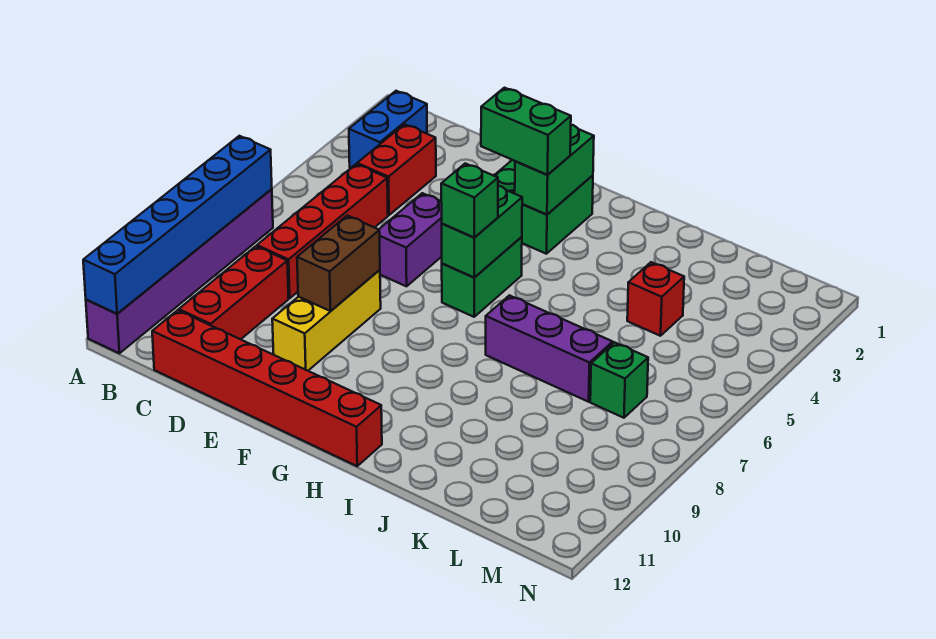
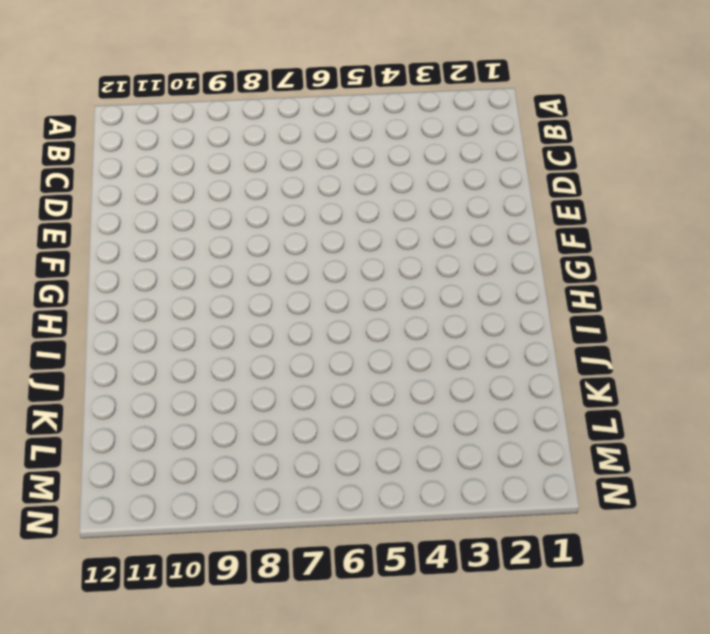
none -> purple 1x6 brick [86,189,273,353]
none -> blue 1x2 brick [349,91,427,168]
none -> red 1x2 brick [357,124,436,215]

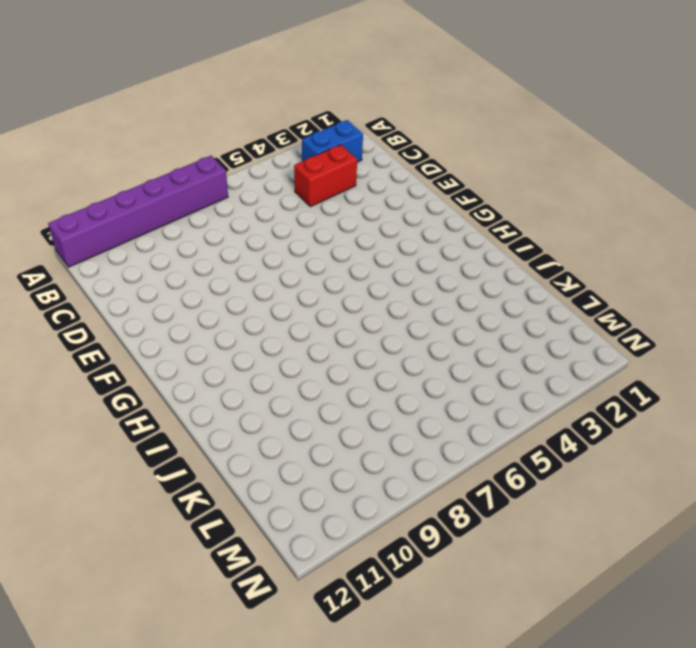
none -> red 1x4 brick [257,164,388,298]
none -> red 1x3 brick [179,246,289,339]
none -> red 1x6 brick [152,310,382,466]

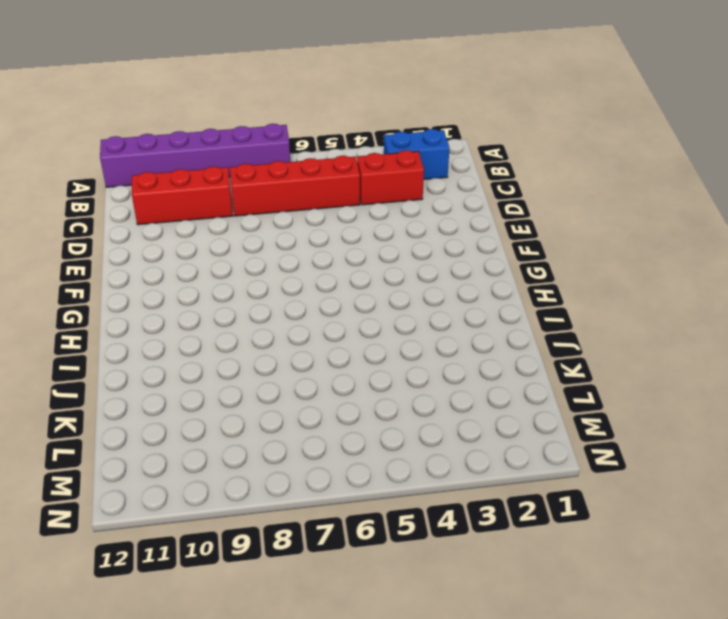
none -> red 1x6 brick [152,310,382,466]
none -> purple 1x2 brick [379,193,442,286]
none -> yellow 1x3 brick [272,270,381,371]

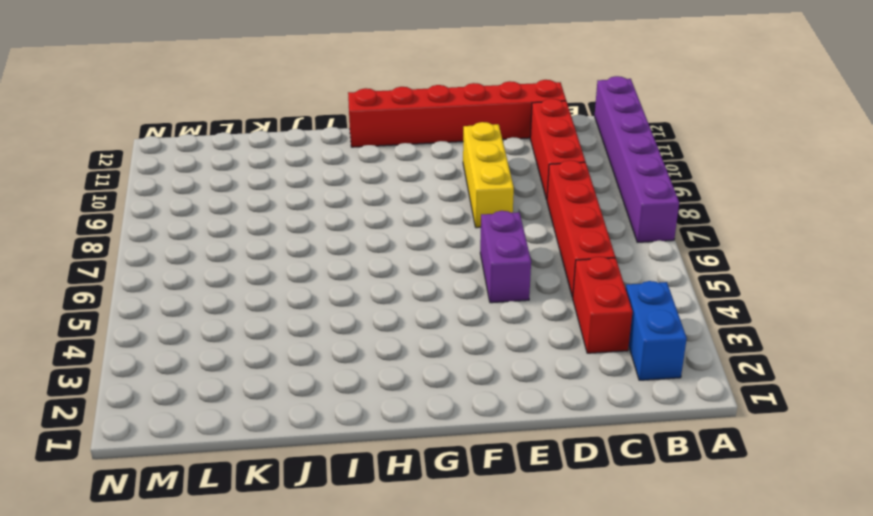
none -> green 2x2 brick [494,160,593,254]
none -> green 1x2 brick [442,237,522,317]
none -> purple 1x3 brick [486,295,613,402]

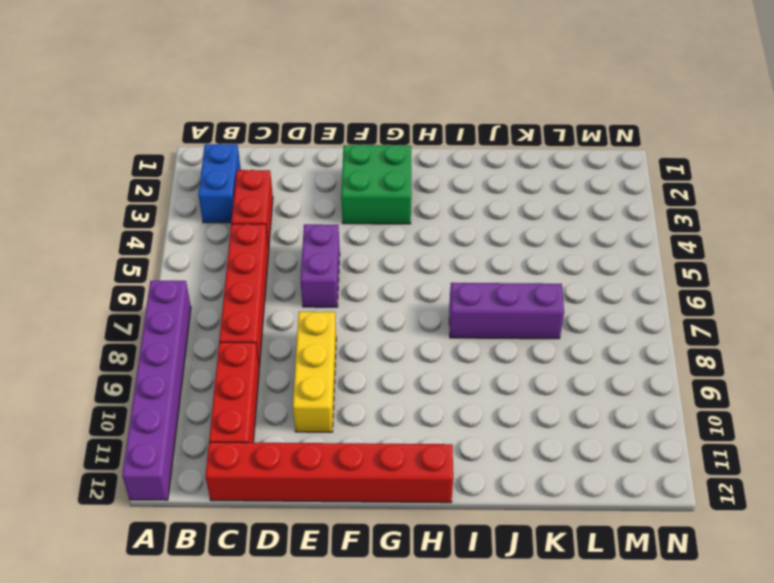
none -> green 1x2 brick [442,237,522,317]
none -> red 1x1 brick [627,262,684,336]
none -> green 1x1 brick [590,342,648,418]

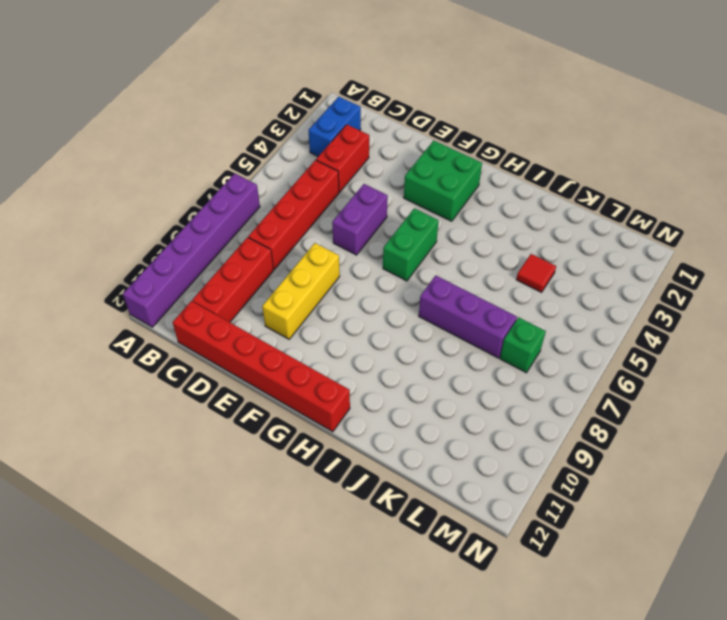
red 1x1 tile [516,254,556,292] -> red 1x1 brick [627,262,684,336]
none -> blue 1x6 brick [83,136,272,314]
none -> brown 1x2 brick [297,216,380,311]
none -> green 1x2 brick [515,125,594,215]

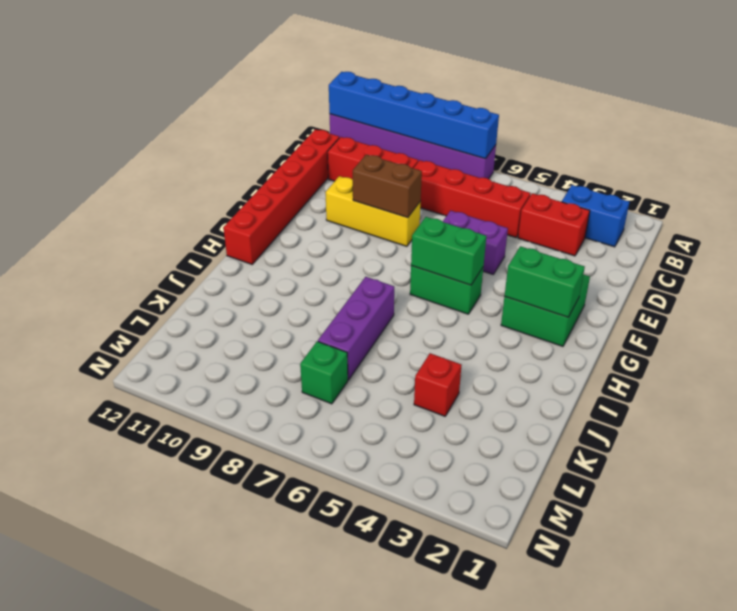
none -> green 1x2 brick [481,88,571,175]
none -> green 1x1 brick [441,163,498,238]

